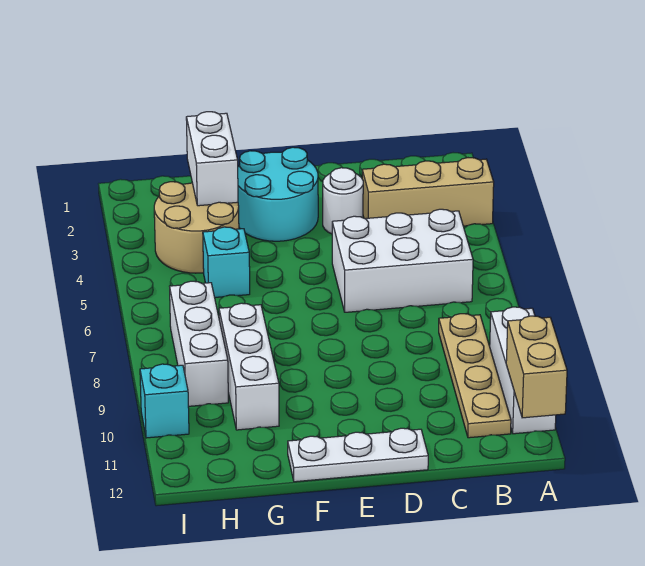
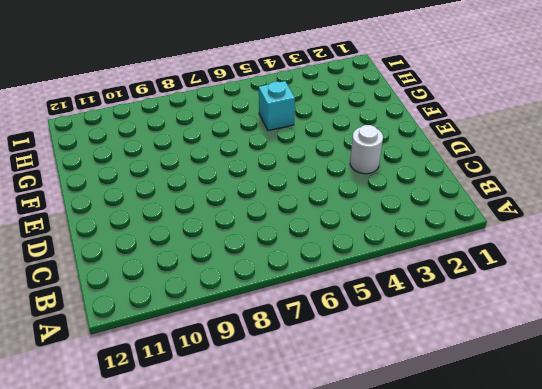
none -> tan 1x3 brick [362,158,494,226]
none -> white 1x3 brick [490,307,556,434]
none -> white 2x3 brick [332,209,473,312]

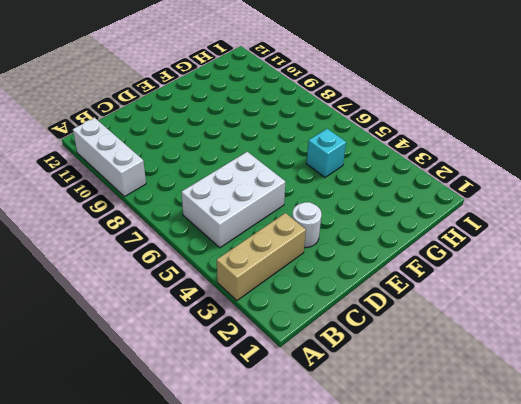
none -> tan 1x4 plate [439,314,511,438]
none -> white 1x3 plate [288,428,428,482]
none -> cyan 2x2 round brick [238,147,318,241]

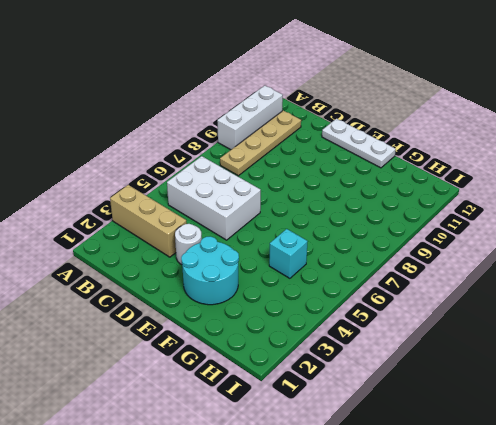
none -> tan 2x2 round brick [154,182,239,273]
none -> white 1x3 brick [219,303,279,430]
none -> white 1x3 brick [170,281,228,406]

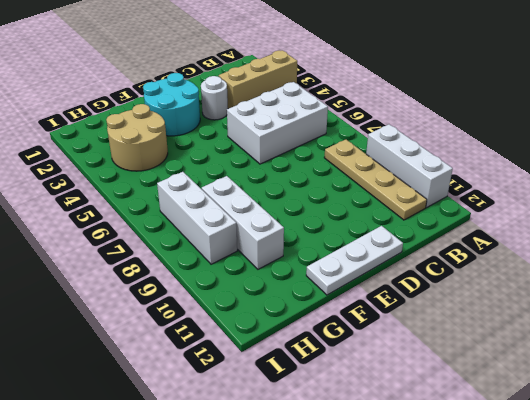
none -> cyan 1x1 brick [203,227,250,297]
none -> cyan 1x1 brick [140,364,189,438]
none -> tan 1x2 brick [506,316,567,418]

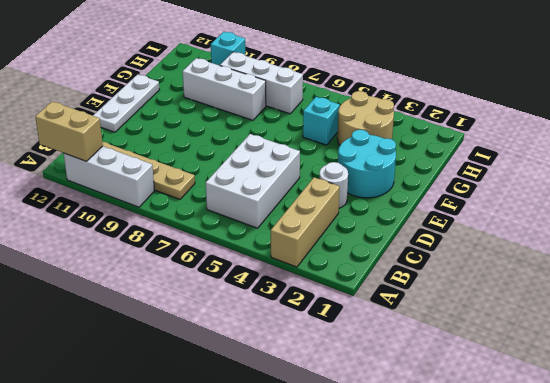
none -> white 1x2 brick [186,112,238,206]

